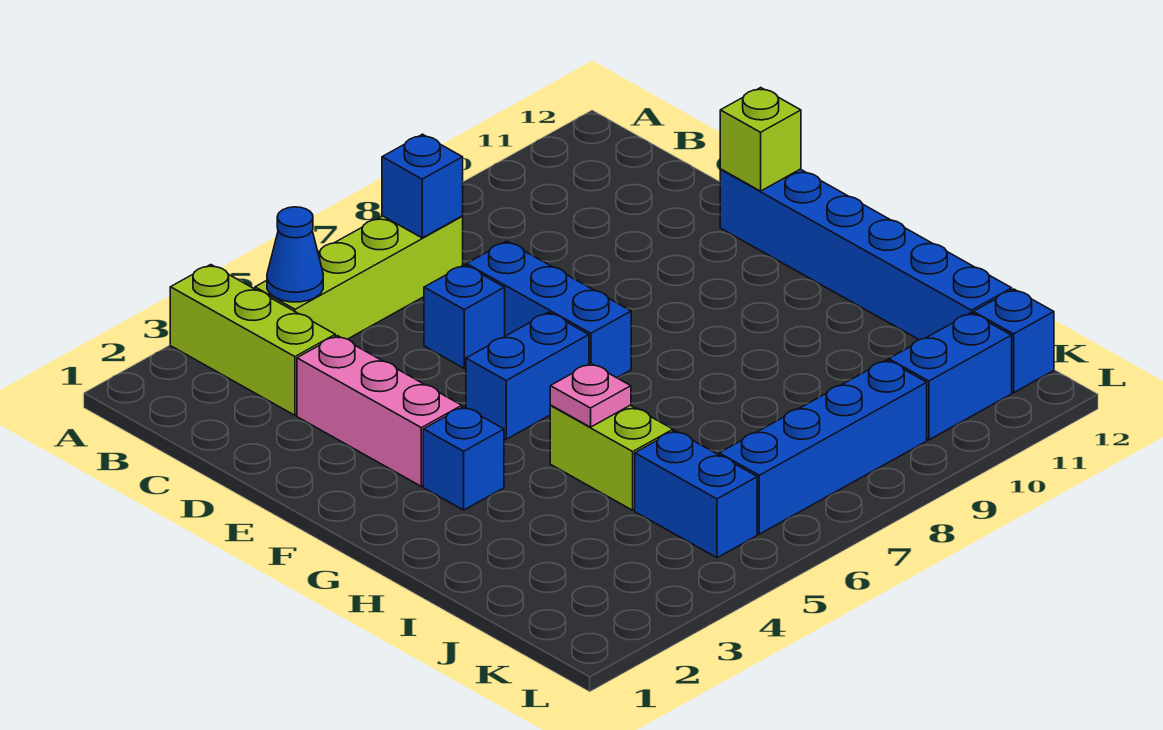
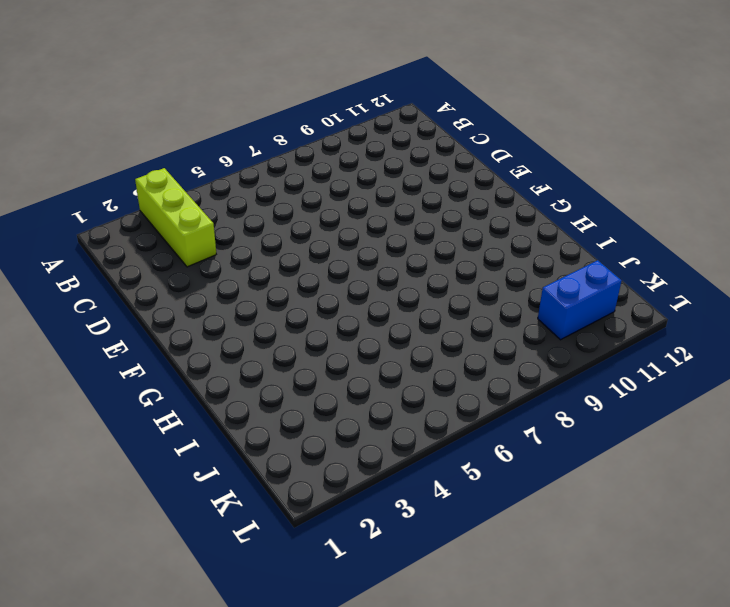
none -> lime 1x4 brick [255,216,463,339]
none -> pink 1x3 brick [297,336,462,486]
none -> blue 1x1 brick [424,265,505,368]

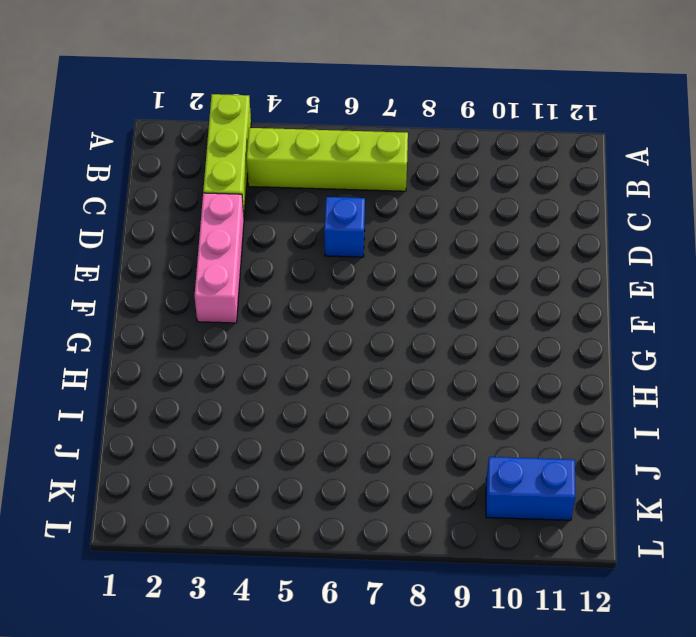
none -> blue 1x3 brick [466,241,631,378]
none -> blue 1x6 brick [720,169,1012,340]
none -> blue 1x2 brick [466,312,589,439]

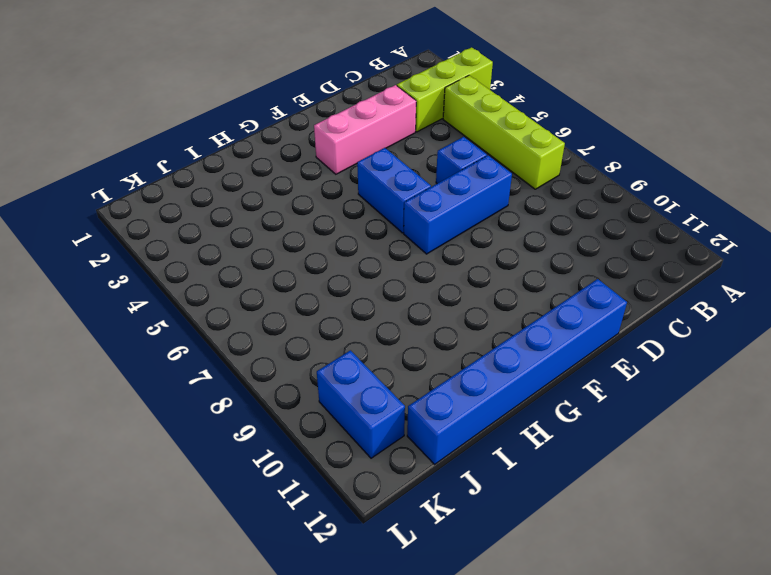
none -> blue 1x1 brick [423,407,504,510]
none -> lime 1x2 brick [550,405,673,510]
none -> blue 1x2 brick [635,431,757,558]

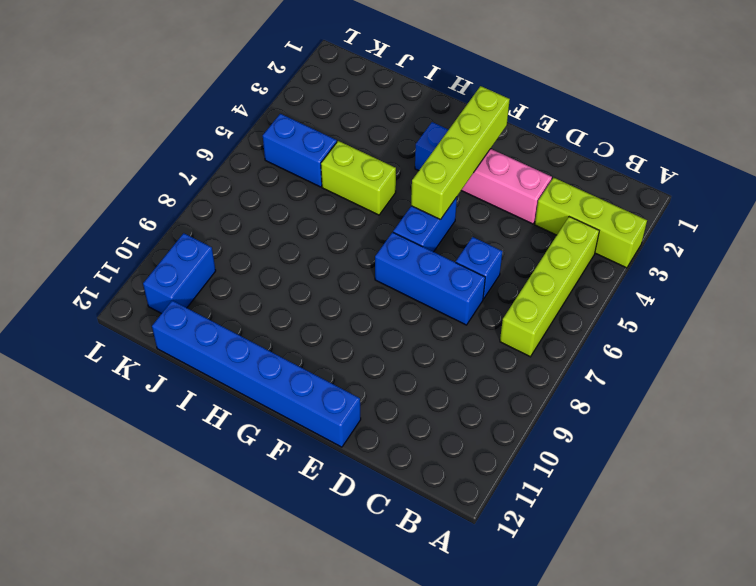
lime 1x4 brick [411,86,510,220] -> none
none -> blue 1x4 brick [719,360,927,534]
none -> blue 1x1 brick [973,289,1054,393]
none -> blue 1x1 cone [267,207,323,302]

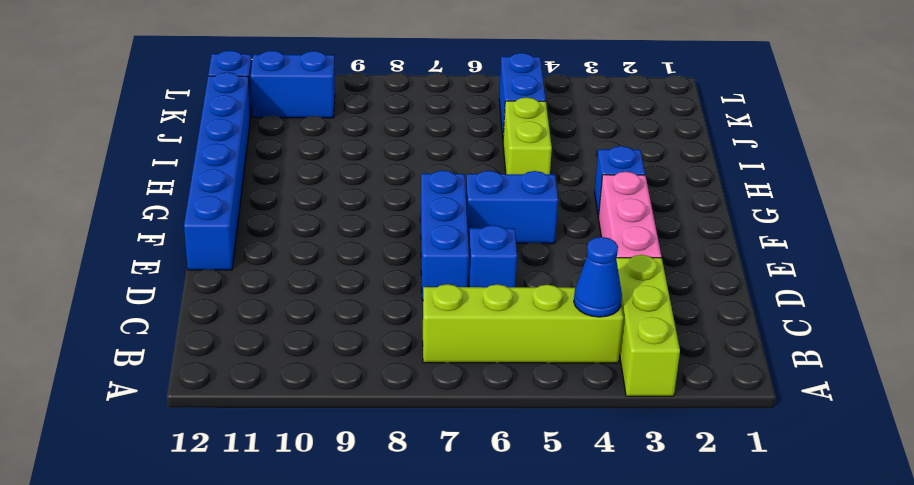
none -> blue 1x4 brick [719,360,927,534]
none -> blue 1x1 brick [382,134,463,238]
none -> lime 1x1 brick [720,88,801,191]

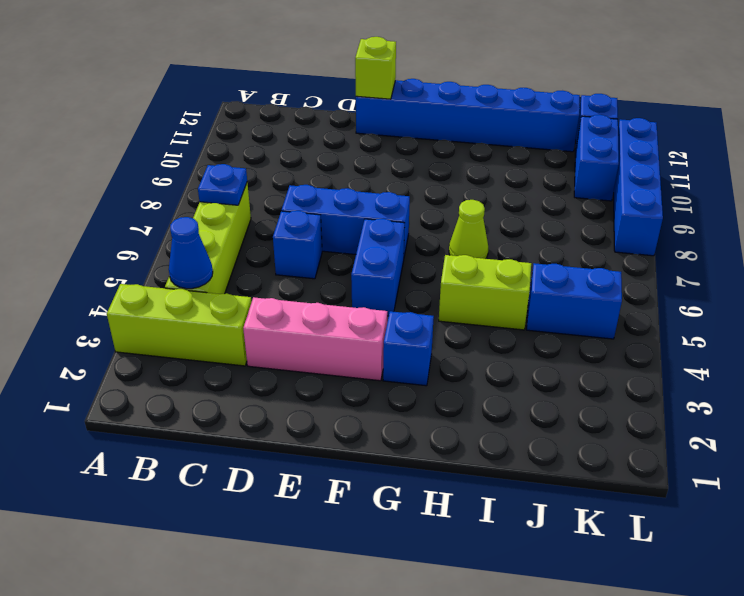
blue 1x1 plate [198,164,247,205] -> blue 1x1 brick [382,134,463,238]
lime 1x1 cone [449,200,488,259] -> none
blue 1x4 brick [613,118,663,256] -> blue 1x4 brick moved to [719,360,927,534]
none -> pink 1x1 plate [550,363,631,427]

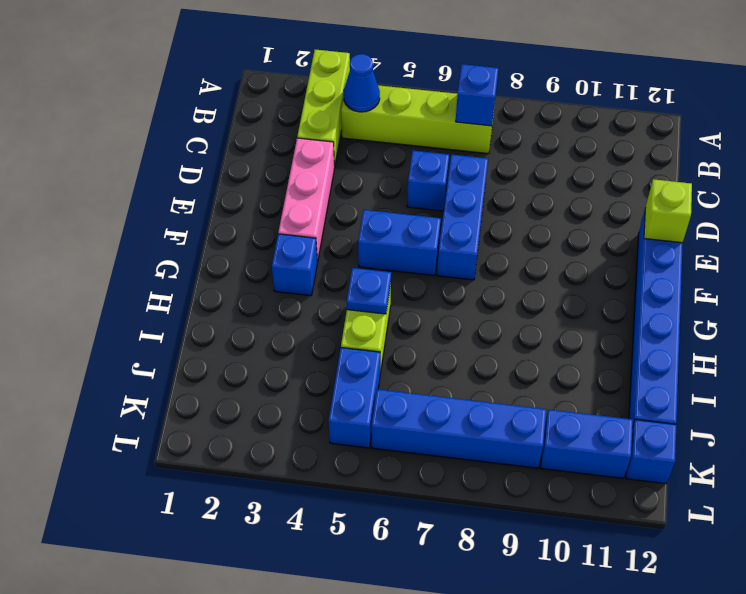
blue 1x1 plate [347,268,391,314] -> pink 1x1 plate [550,363,631,427]

